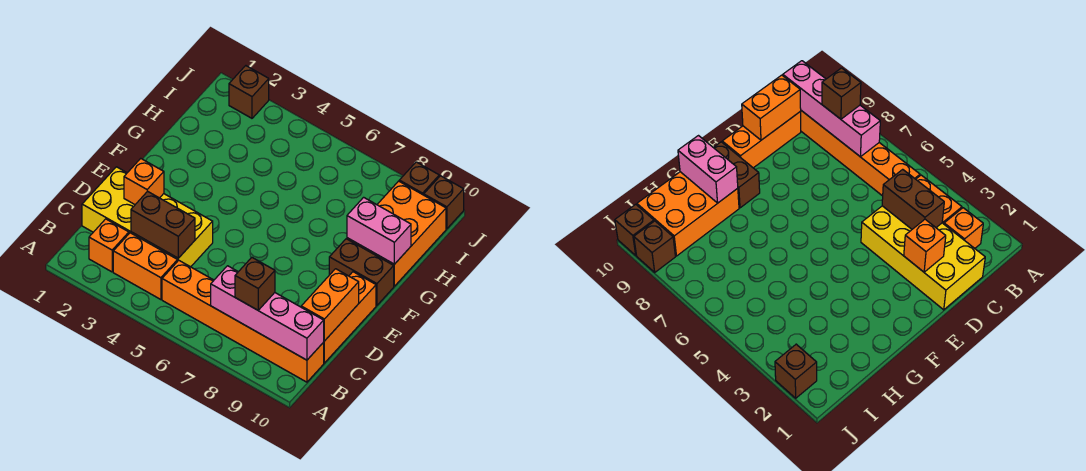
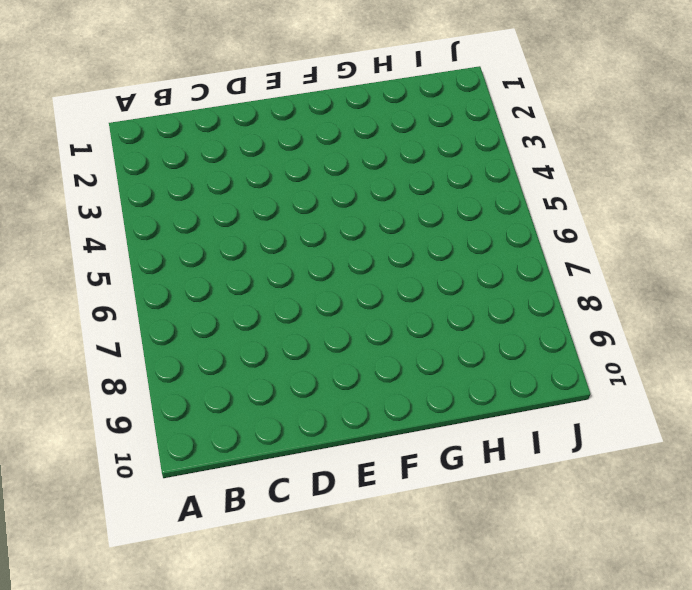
none -> orange 1x1 brick [89,219,129,272]
none -> orange 1x2 brick [113,233,178,300]
none -> orange 1x6 brick [162,260,324,382]

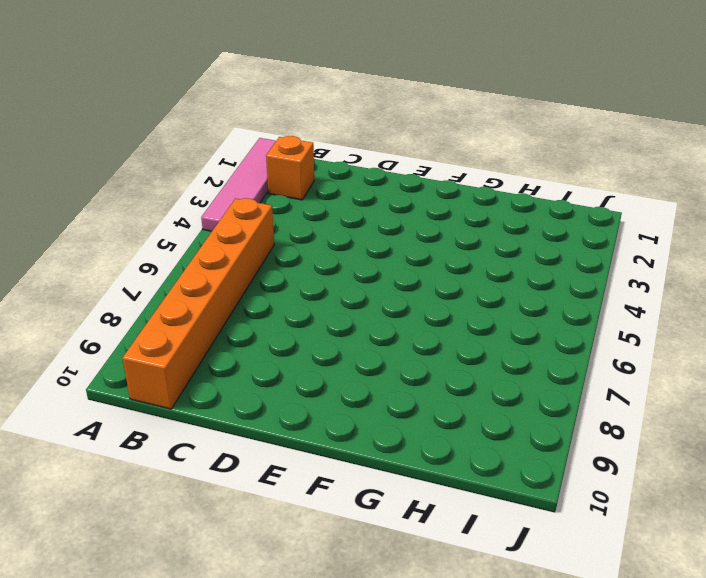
pink 1x4 tile [201,138,276,231] -> none
none -> orange 1x2 brick [113,233,178,300]
none -> yellow 2x4 brick [82,167,213,267]
none -> orange 1x3 brick [324,272,376,363]

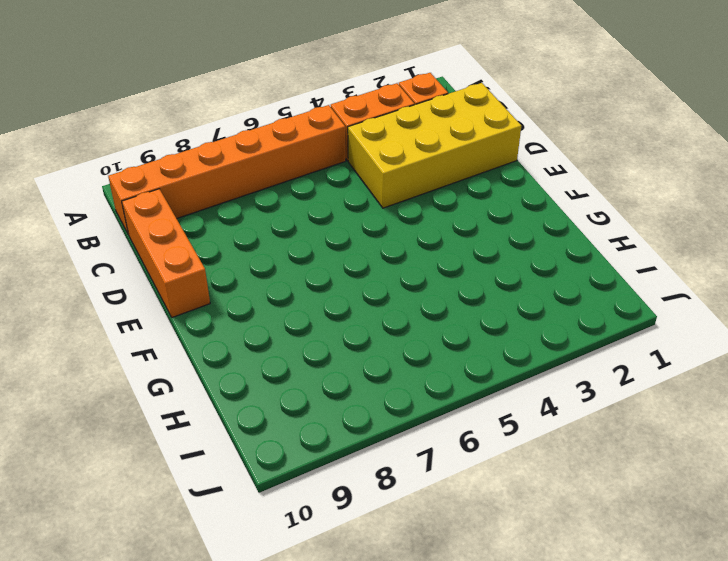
none -> brown 1x2 brick [329,239,394,305]
none -> orange 2x3 brick [347,181,446,286]
none -> brown 1x1 brick [229,66,269,118]

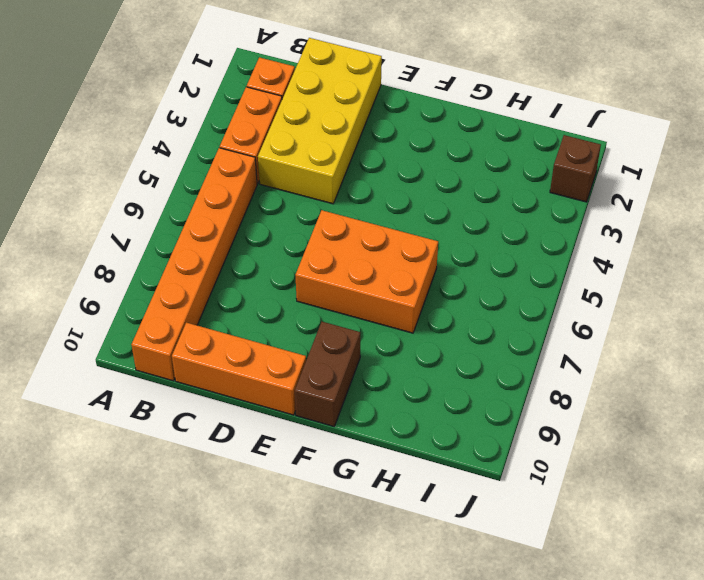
orange 2x3 brick [296,210,438,333] -> orange 2x3 brick moved to [347,181,446,286]
none -> brown 1x1 brick [399,162,439,195]
none -> brown 1x1 brick [424,176,464,229]
none -> pink 1x4 brick [211,266,324,360]

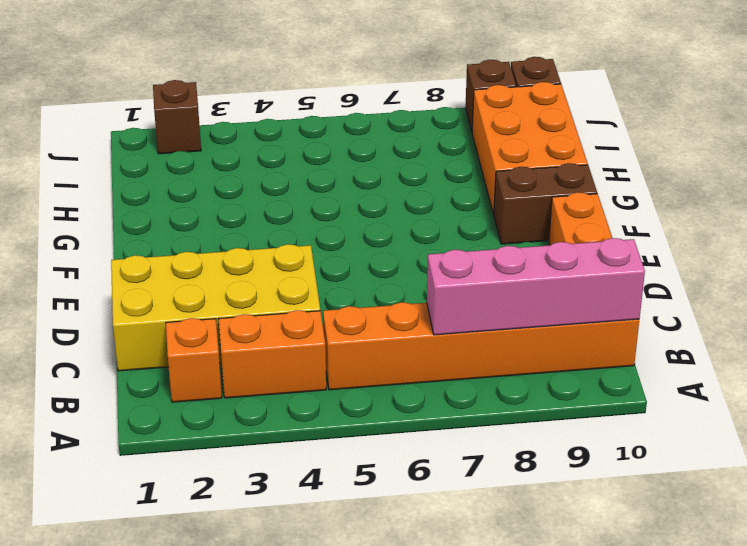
none -> brown 1x2 brick [131,191,195,258]
none -> orange 1x2 brick [301,269,359,341]
none -> orange 1x1 brick [124,159,164,204]

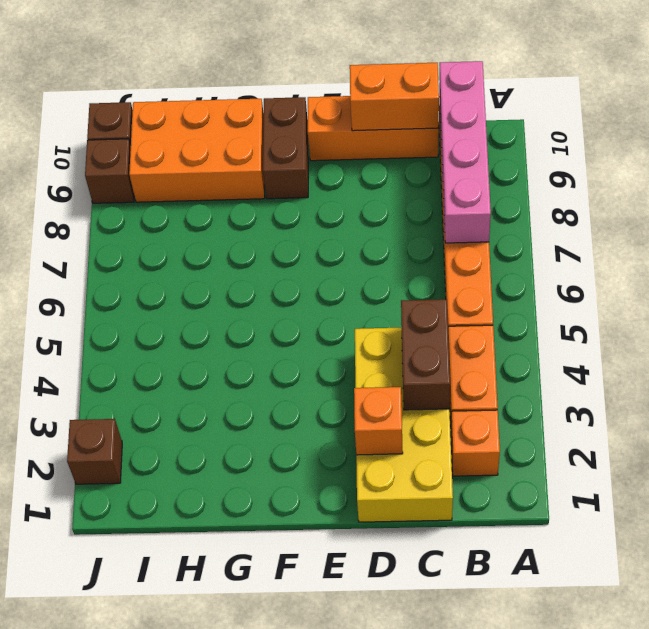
none -> pink 1x2 brick [347,197,411,264]
none -> brown 1x1 brick [235,258,275,310]

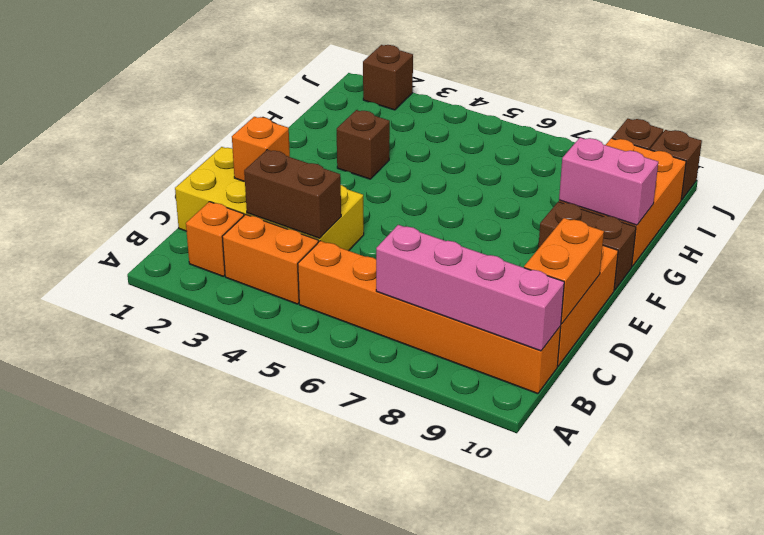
brown 1x1 brick [337,110,390,179] -> brown 1x1 brick moved to [235,258,275,310]

